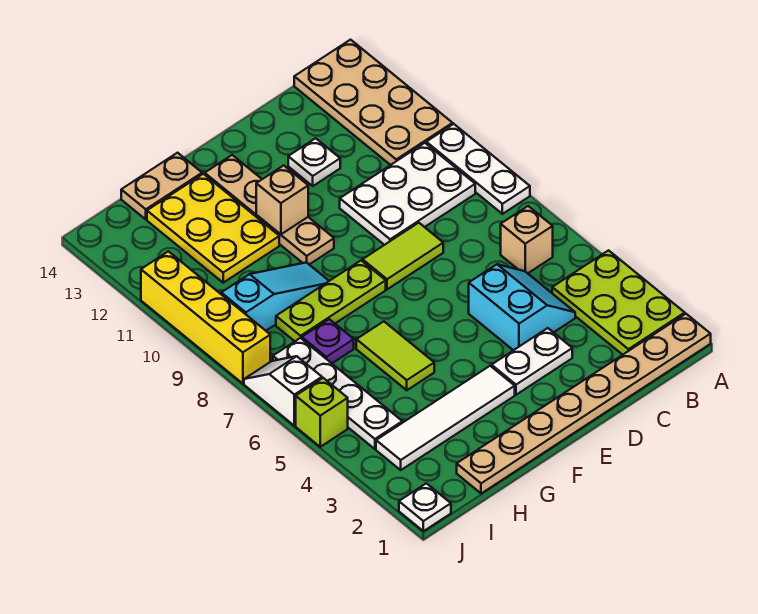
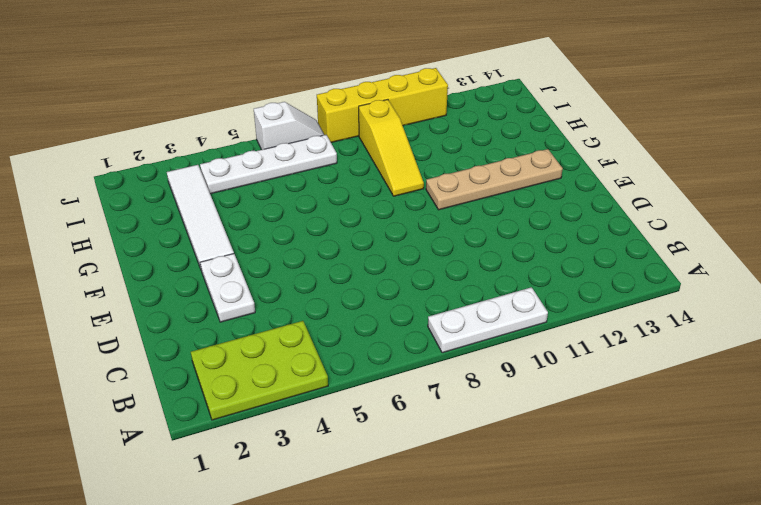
yellow 1x3 slope [359,100,424,196] -> cyan 1x3 slope [221,262,329,331]
none -> tan 1x8 plate [457,314,711,494]
none -> tan 2x4 plate [294,40,453,165]
none -> tan 1x1 brick [501,206,553,273]

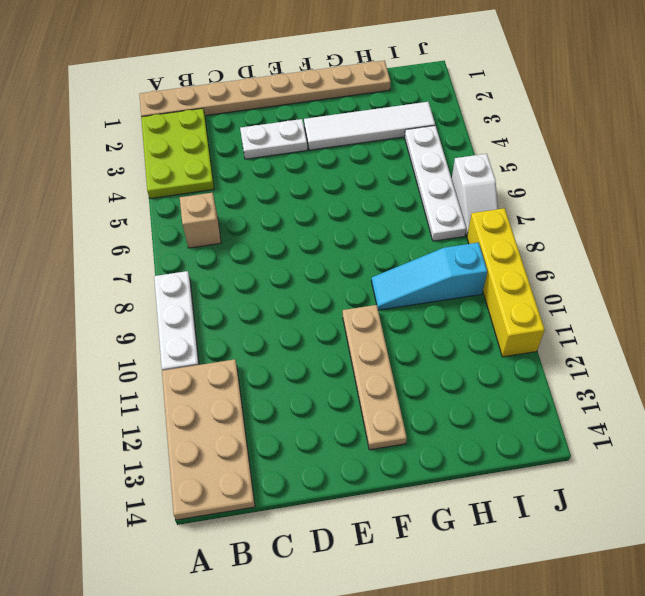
none -> white 2x3 plate [340,143,475,245]
none -> cyan 2x2 slope [469,264,575,350]
none -> lime 1x2 tile [363,223,443,289]

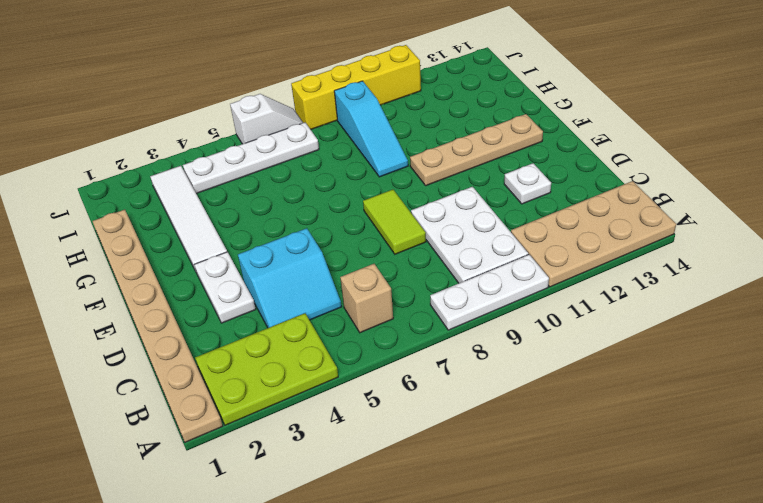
none -> lime 1x3 plate [276,260,386,341]
none -> lime 1x2 tile [356,321,434,390]
none -> yellow 2x3 plate [147,174,279,283]

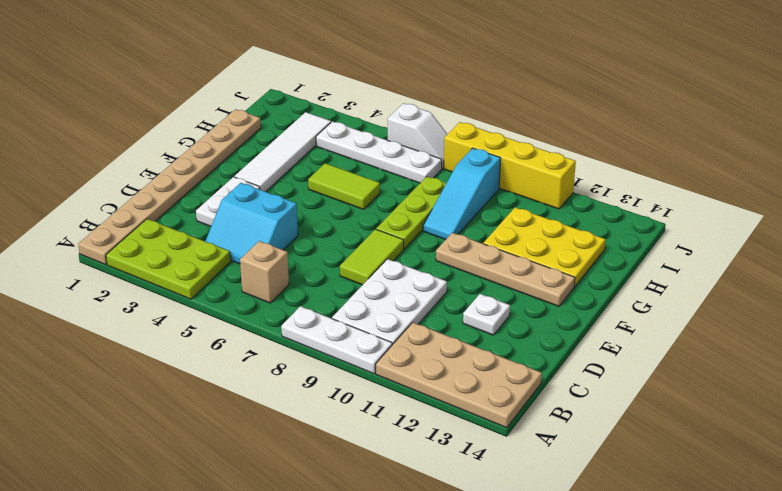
none -> tan 1x2 plate [121,153,202,219]
none -> purple 1x1 plate [302,319,354,363]
none -> white 1x1 plate [399,483,451,531]

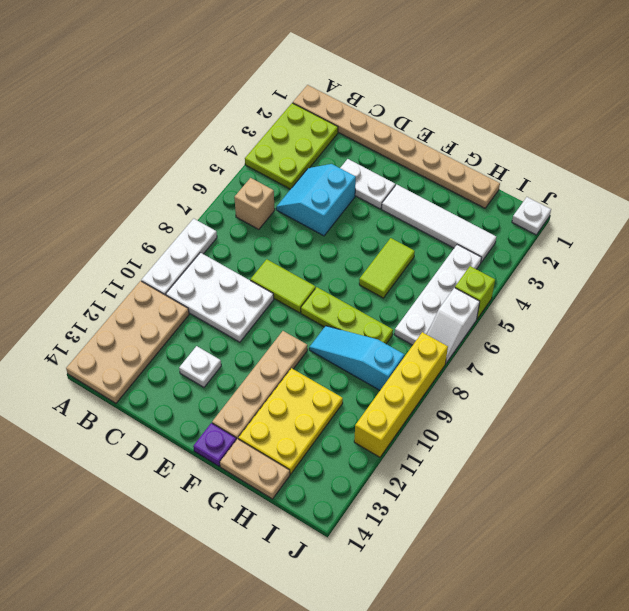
purple 1x1 plate [193,423,236,466] -> purple 1x1 plate moved to [302,319,354,363]
none -> tan 1x1 brick [256,165,308,234]

